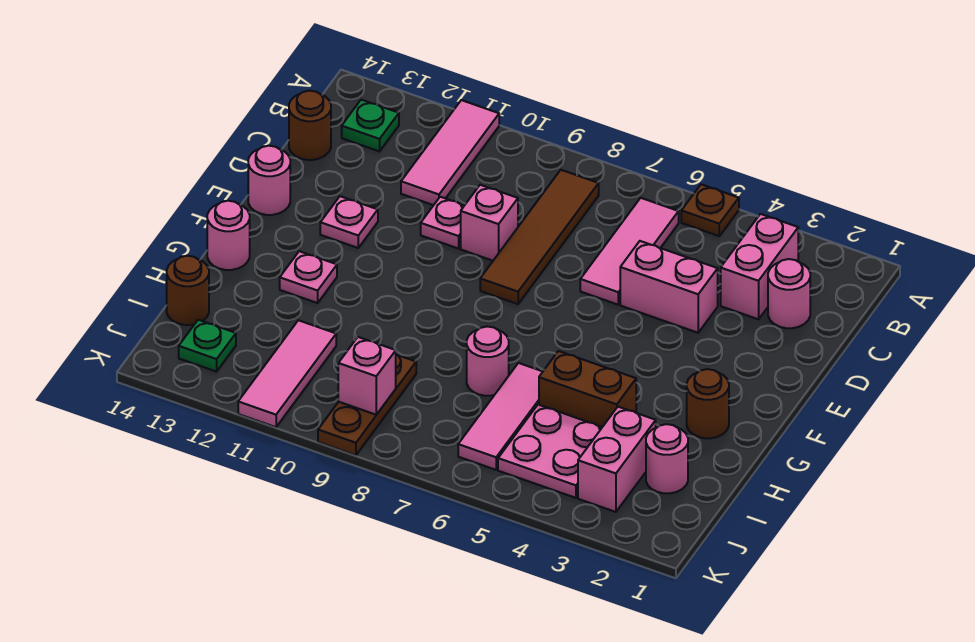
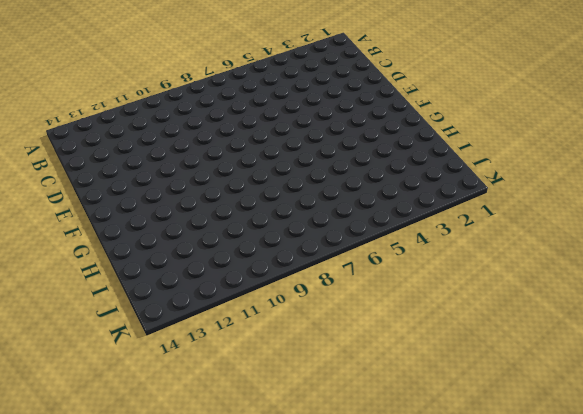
none -> brown 1x1 plate [681,184,739,236]
none -> pink 1x3 tile [401,100,499,205]
none -> pink 1x2 brick [721,214,798,319]

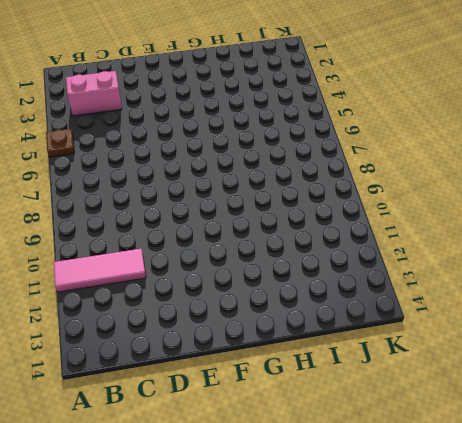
none -> pink 1x3 tile [580,198,679,305]
none -> brown 1x4 tile [480,170,599,304]
none -> green 1x1 plate [342,100,399,151]

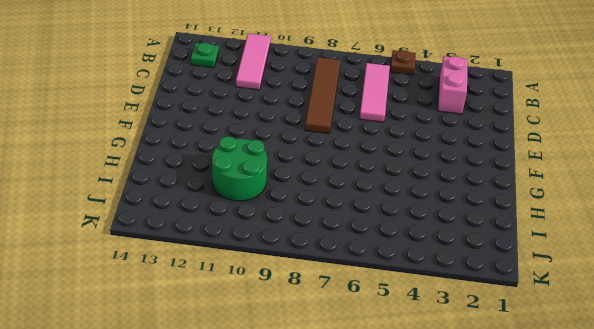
green 2x2 round brick [212,136,267,201] -> pink 1x3 tile [238,320,336,427]
none -> pink 1x1 round brick [768,259,810,328]
none -> brown 1x1 round brick [289,91,331,160]
none -> pink 1x2 brick [620,241,718,333]

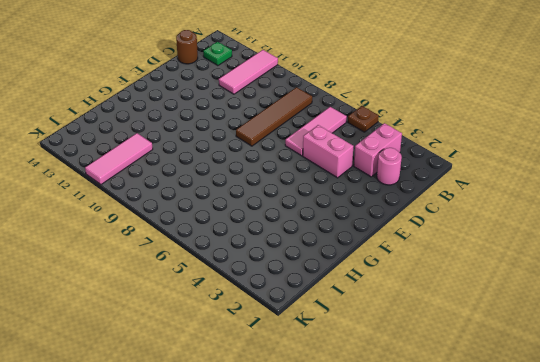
none -> pink 1x1 brick [461,185,518,261]
none -> pink 1x1 plate [421,197,465,249]
none -> pink 1x1 plate [320,196,378,248]

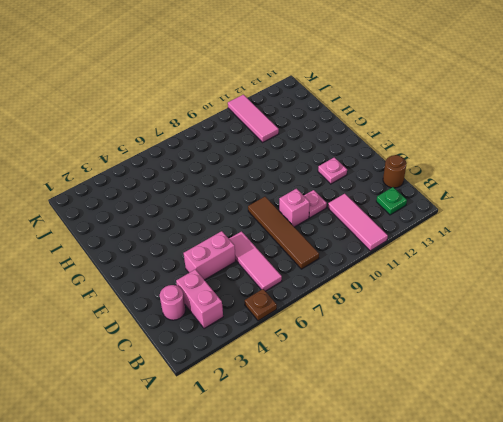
none -> pink 1x1 round brick [248,146,290,215]
none -> brown 1x1 round brick [687,369,729,438]
none -> pink 1x1 plate [280,251,337,303]

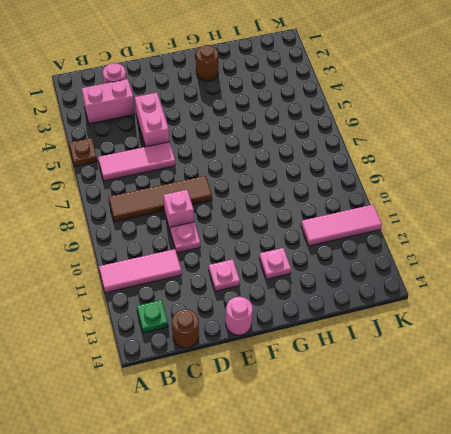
none -> pink 1x1 round brick [207,201,250,270]
none -> brown 1x2 brick [539,351,636,427]
none -> pink 1x3 tile [458,363,543,470]

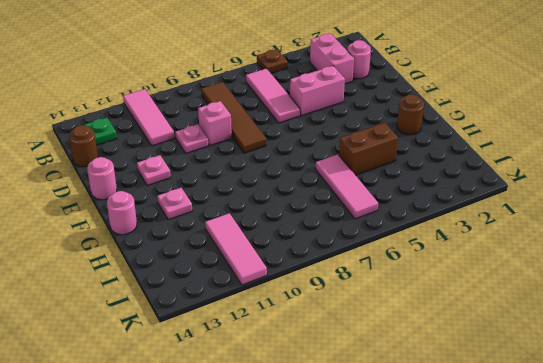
none -> pink 1x1 round brick [467,327,509,396]
none -> pink 1x1 round brick [646,424,688,493]
none -> pink 1x2 brick [578,407,656,512]

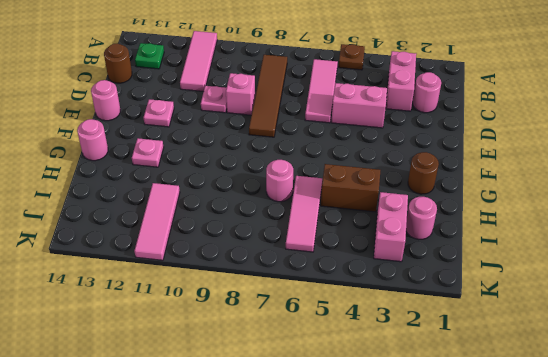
none -> pink 2x2 plate [498,405,602,498]
none -> brown 1x3 plate [318,355,416,455]
none -> brown 1x1 round brick [167,256,209,325]

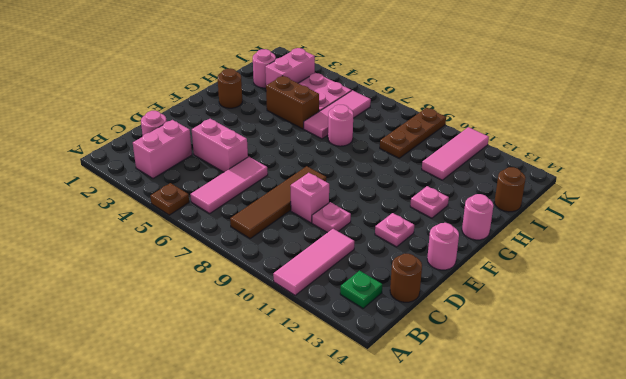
none -> green 1x1 plate [179,320,236,372]
none -> pink 1x1 brick [338,337,396,415]

